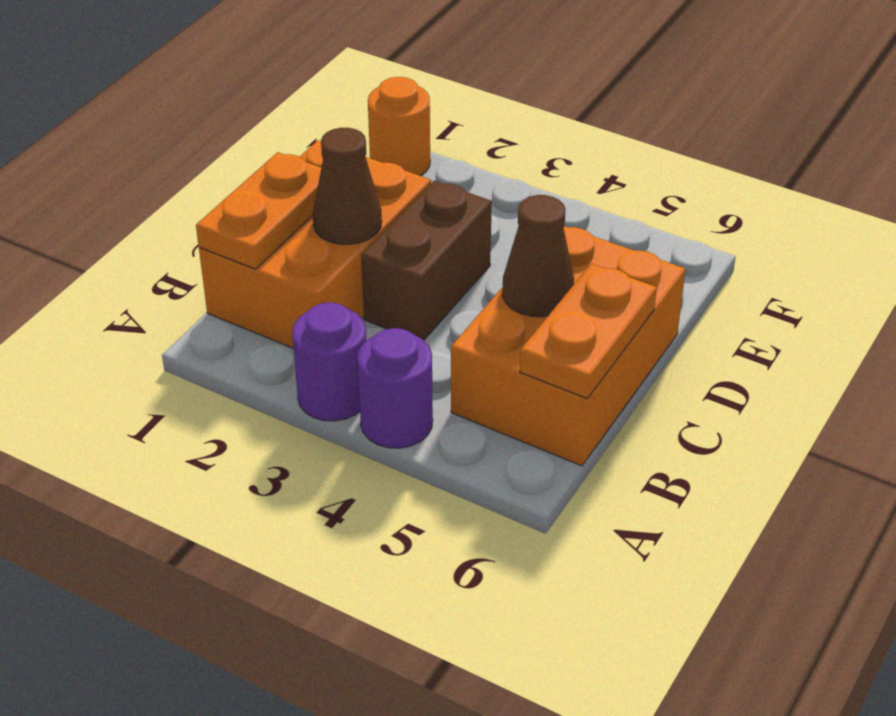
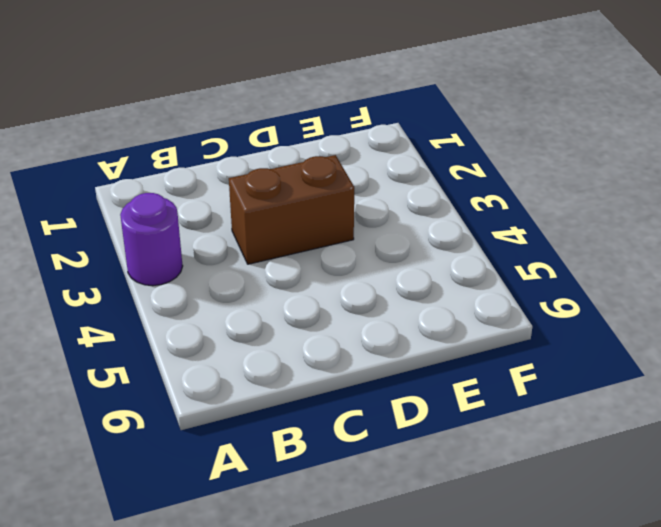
none -> purple 1x1 round brick [358,328,433,448]
none -> orange 2x3 brick [199,140,431,348]

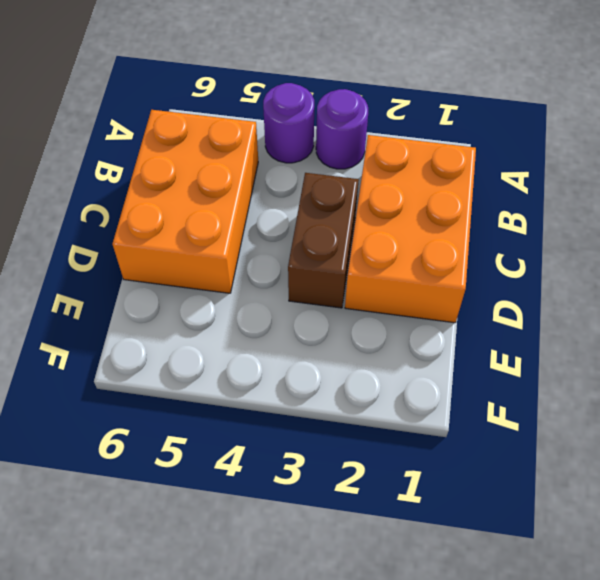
none -> orange 1x1 round brick [368,77,430,176]
none -> orange 1x2 plate [196,152,321,269]

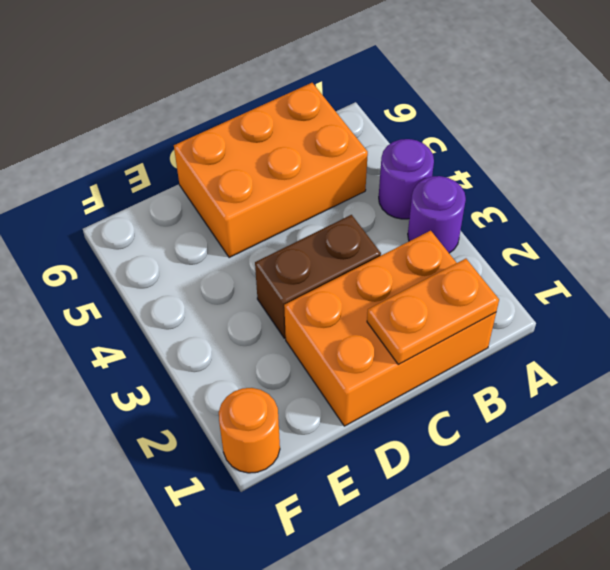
none -> orange 1x2 plate [520,264,657,398]
none -> brown 1x1 cone [313,128,382,244]

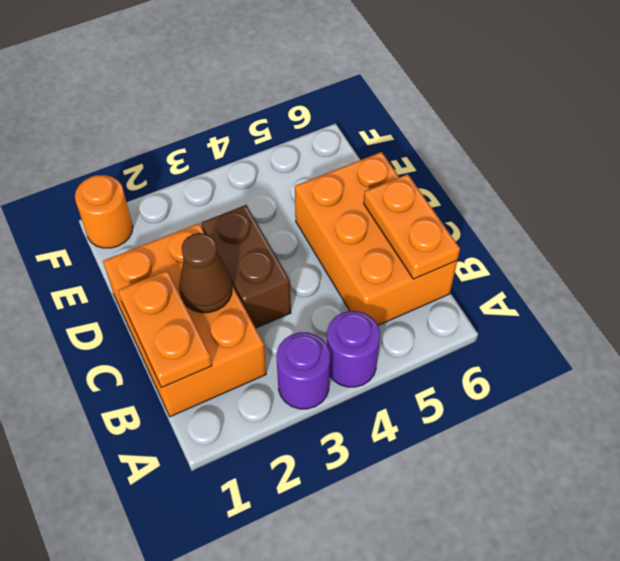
none -> brown 1x1 cone [502,195,574,317]

